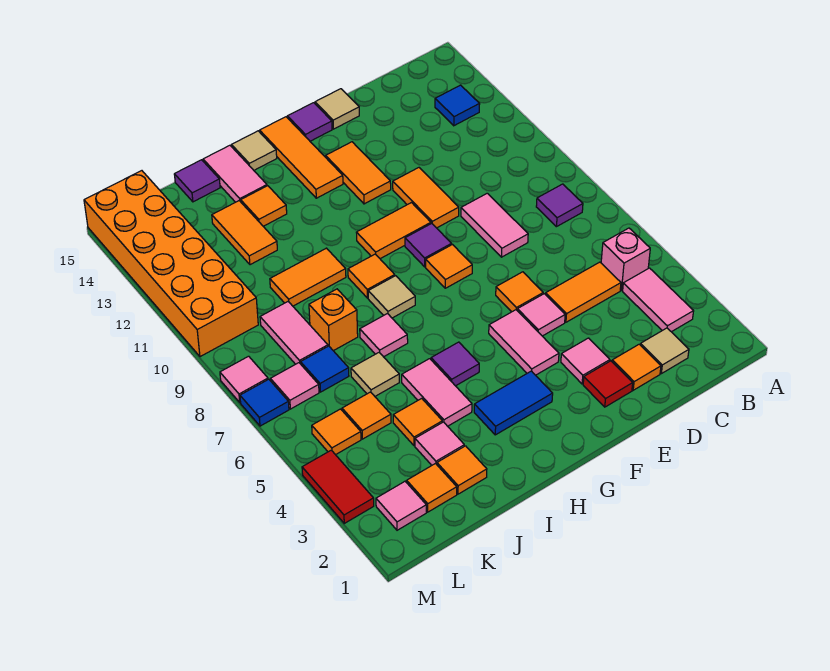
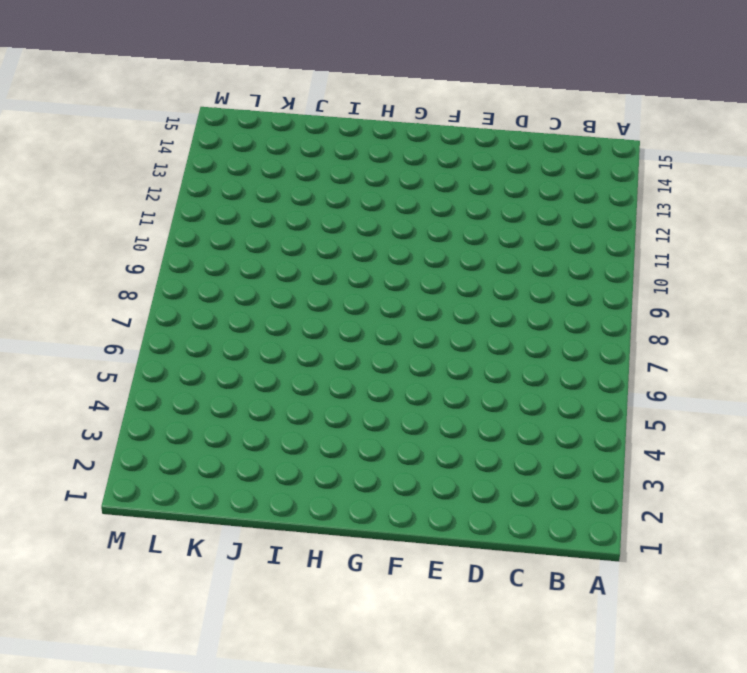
none -> pink 1x2 tile [623,268,694,332]
none -> pink 1x1 brick [601,228,650,290]
none -> purple 1x1 tile [536,184,583,227]
none -> blue 1x1 tile [435,85,480,126]

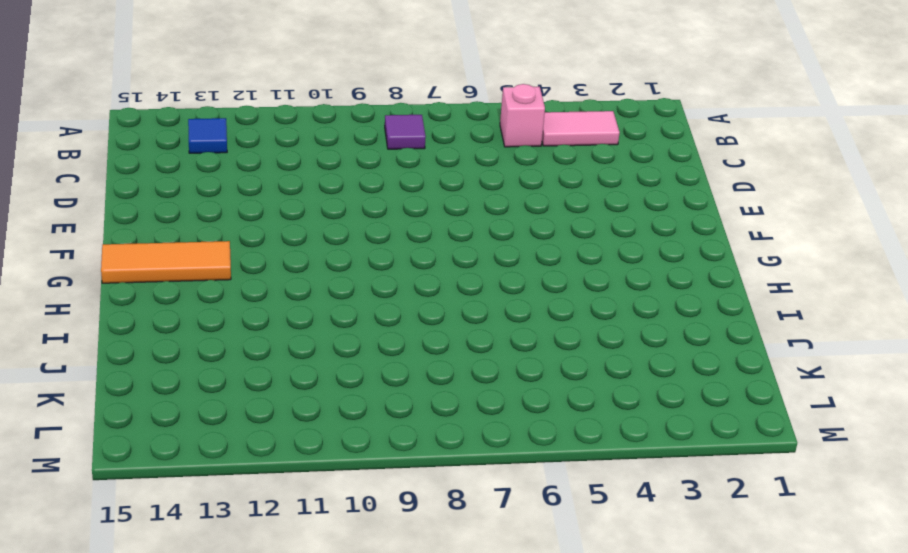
none -> tan 1x1 tile [640,328,689,374]
none -> orange 1x2 tile [546,262,621,322]
none -> orange 1x1 tile [612,344,661,390]
none -> pink 1x2 tile [461,193,528,257]

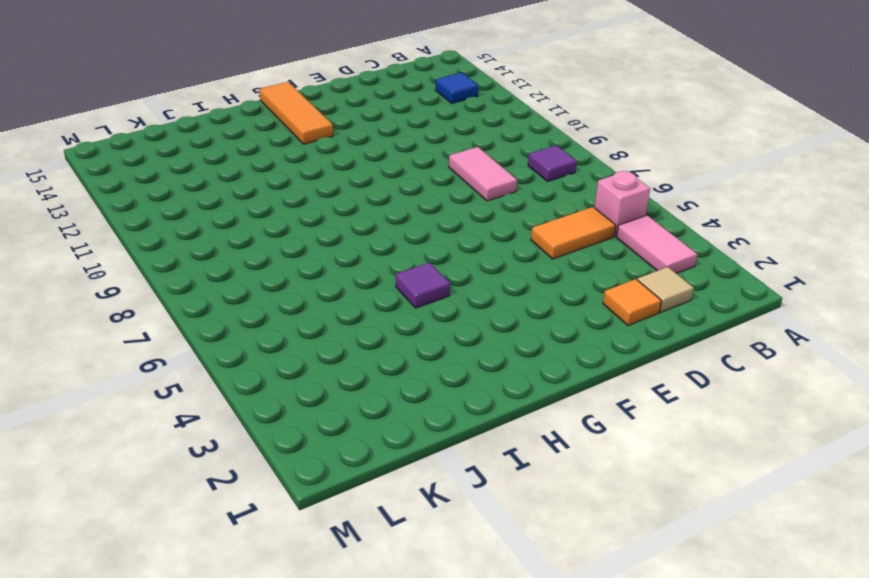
none -> red 1x1 tile [583,361,633,407]
none -> pink 1x1 tile [561,338,610,384]
none -> pink 1x1 tile [517,294,565,336]
none -> orange 1x1 tile [496,272,543,312]

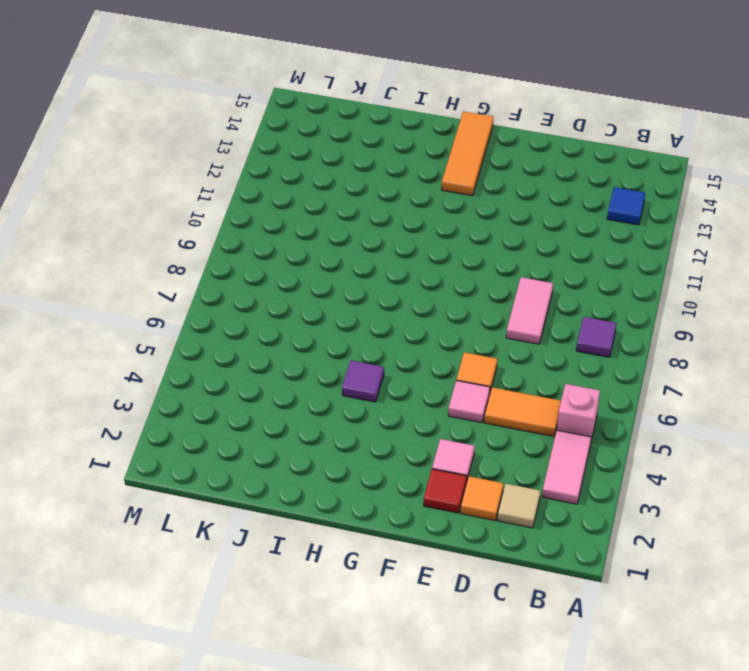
none -> orange 1x2 tile [393,168,459,228]
none -> tan 1x1 tile [315,89,359,129]
none -> pink 1x2 tile [489,310,559,375]
none -> orange 1x1 tile [426,245,472,288]

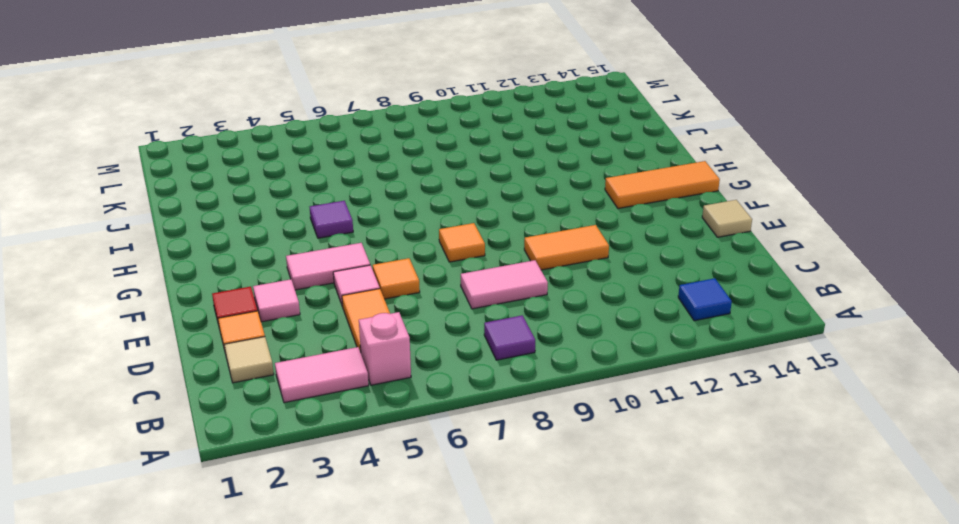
none -> purple 1x1 tile [405,223,451,267]
none -> orange 1x2 tile [356,203,431,259]
none -> orange 1x2 tile [326,142,391,204]
none -> purple 1x1 tile [287,103,332,141]

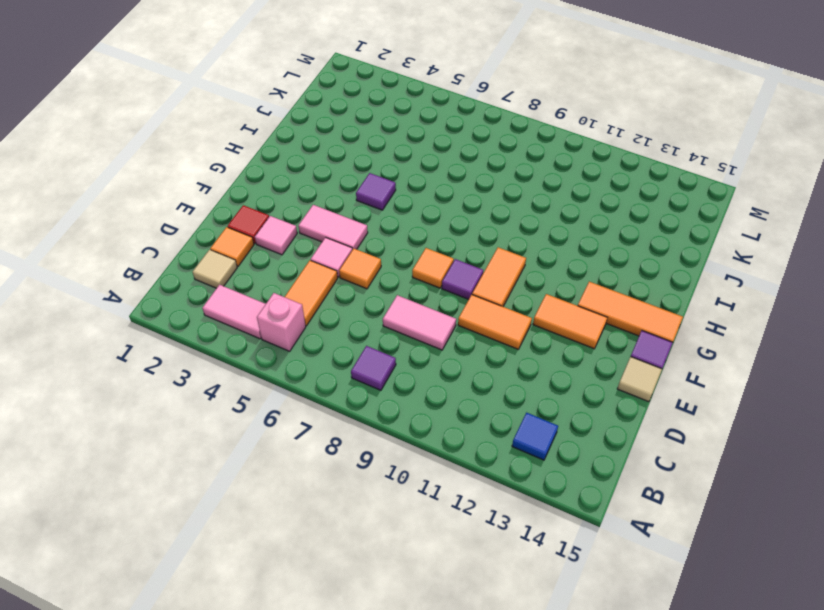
none -> blue 1x2 tile [474,371,553,435]
none -> tan 1x1 tile [368,276,415,318]
none -> orange 1x1 tile [348,254,395,298]
none -> tan 1x1 tile [232,131,277,170]

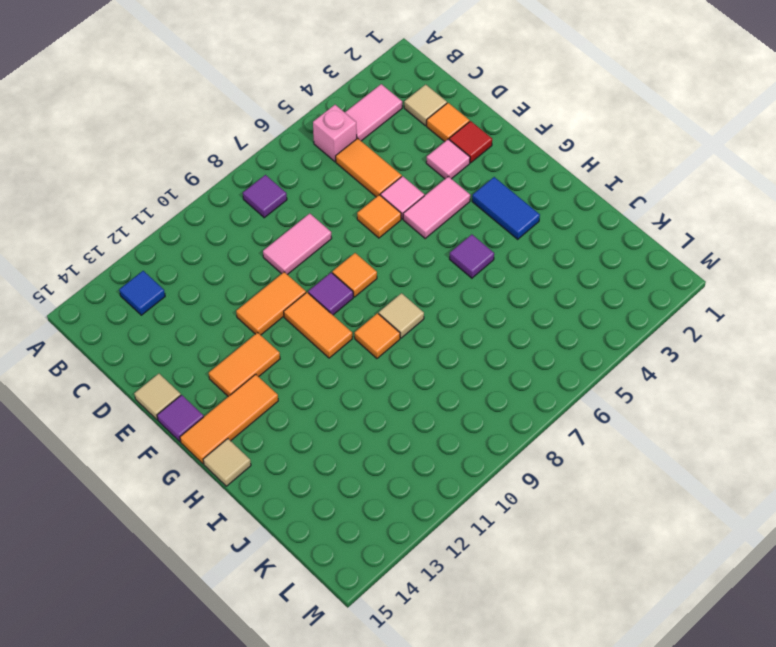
none -> pink 1x2 tile [402,359,472,426]
none -> pink 1x1 tile [360,314,408,357]
none -> orange 1x2 tile [270,248,346,306]
none -> orange 1x1 tile [241,186,287,226]

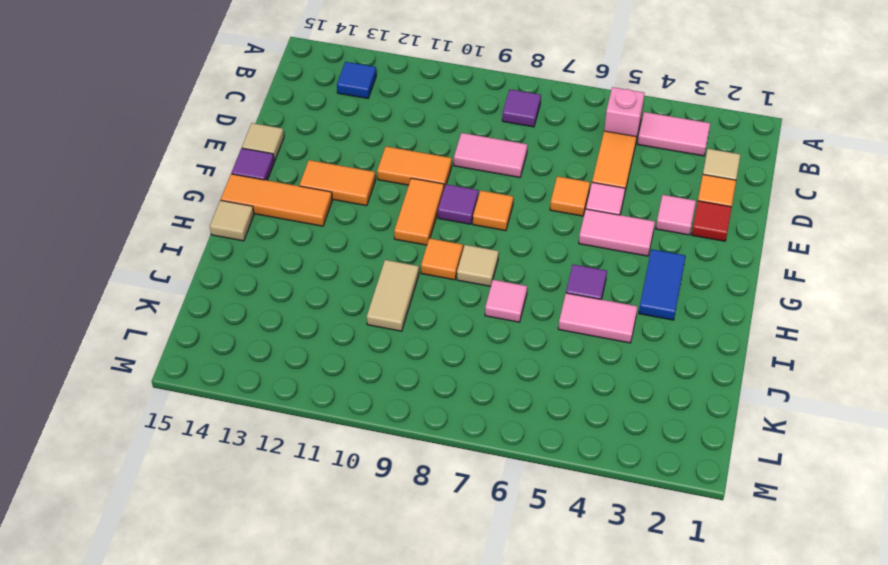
tan 1x2 tile [367,260,419,331] -> orange 1x2 tile [270,248,346,306]
none -> orange 1x1 tile [241,186,287,226]
none -> pink 1x2 tile [203,145,267,202]
none -> orange 1x1 tile [437,446,487,494]
none -> pink 1x1 tile [415,422,464,465]

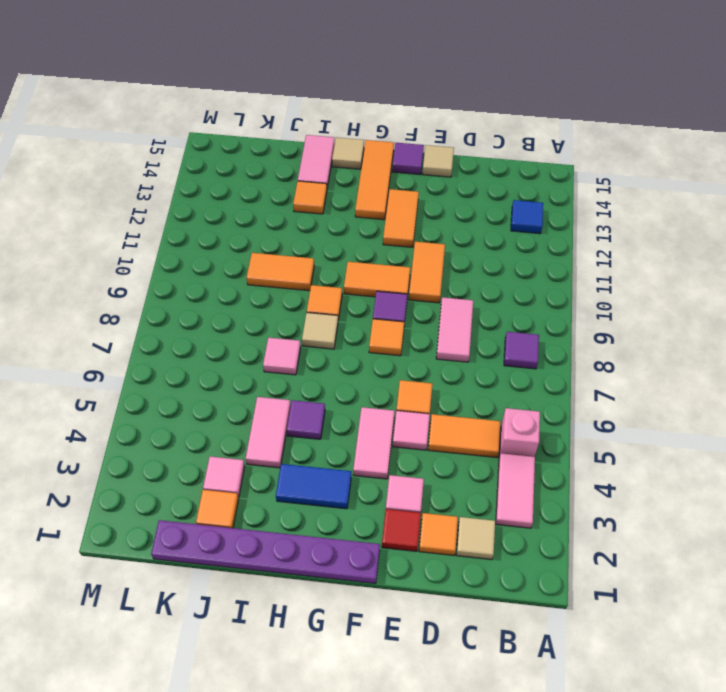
purple 1x6 plate [151,520,380,584] -> none
none -> orange 1x1 tile [393,398,442,446]
none -> tan 1x1 tile [351,353,399,396]
none -> orange 1x1 brick [309,289,358,351]
none -> orange 1x2 tile [212,201,277,265]

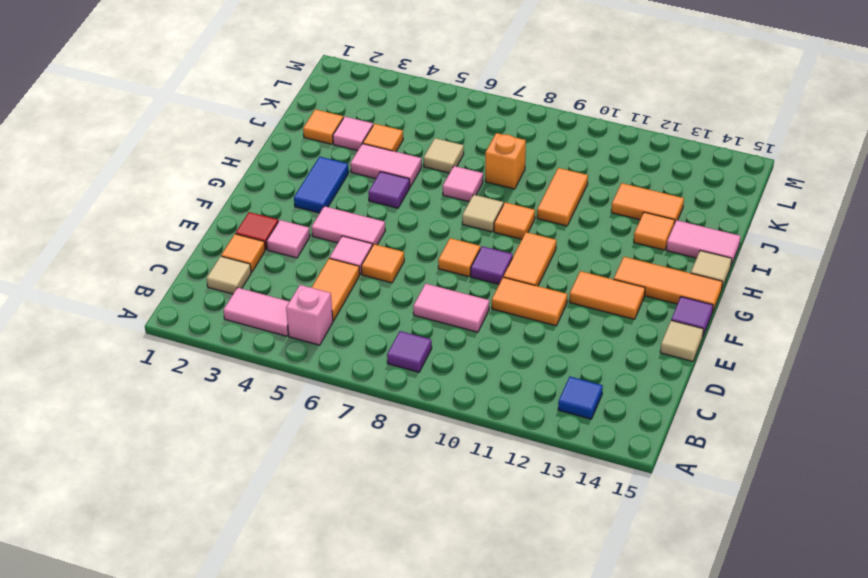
none -> purple 1x1 tile [174,160,220,202]
none -> orange 1x1 tile [407,464,457,512]
none -> orange 1x1 tile [342,392,391,439]
none -> blue 1x1 tile [301,346,349,392]

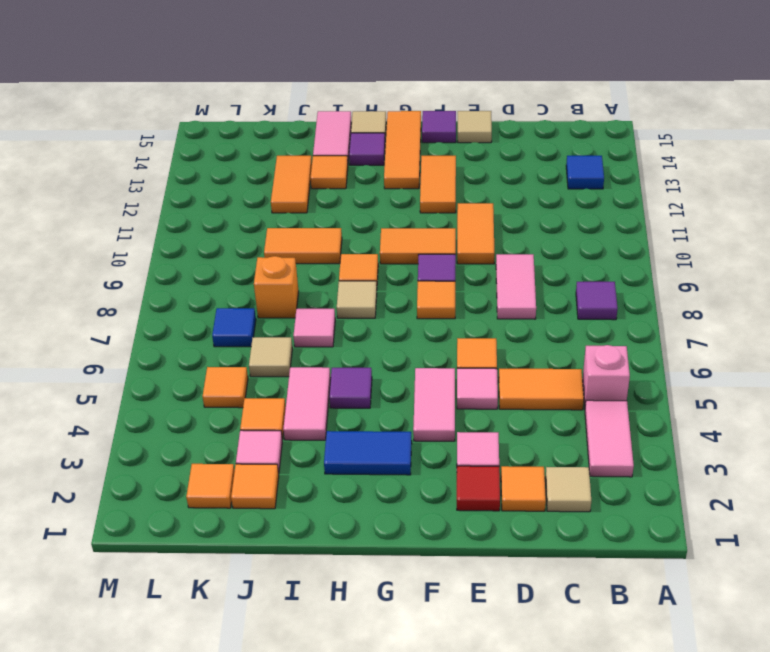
purple 1x1 tile [349,133,385,165] -> purple 1x1 tile moved to [174,160,220,202]
none -> pink 1x2 tile [260,302,328,364]
none -> pink 1x1 tile [376,481,426,530]
none -> orange 1x1 tile [312,409,361,455]
none -> pink 1x1 tile [270,363,319,409]

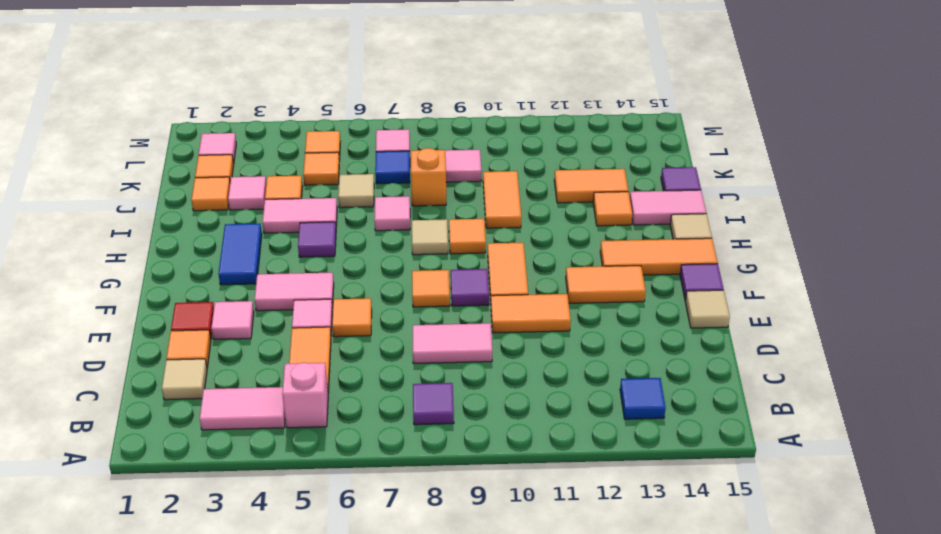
none -> orange 2x6 brick [84,171,258,357]
none -> red 1x2 tile [302,450,374,523]
none -> blue 1x1 tile [240,379,289,426]
none -> pink 1x1 tile [220,356,268,402]

